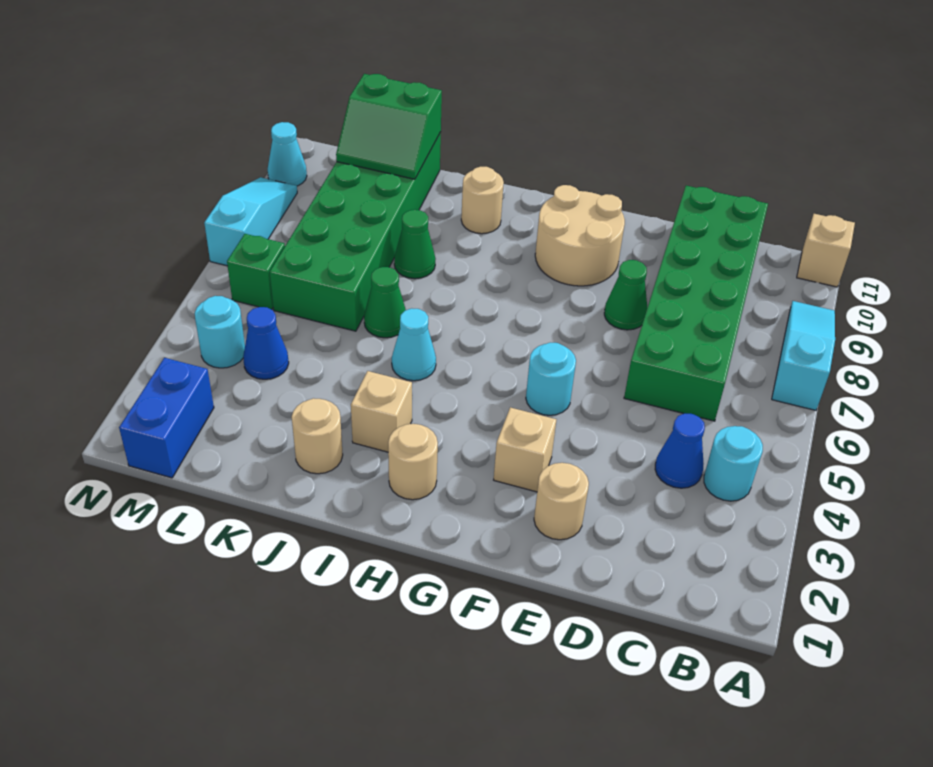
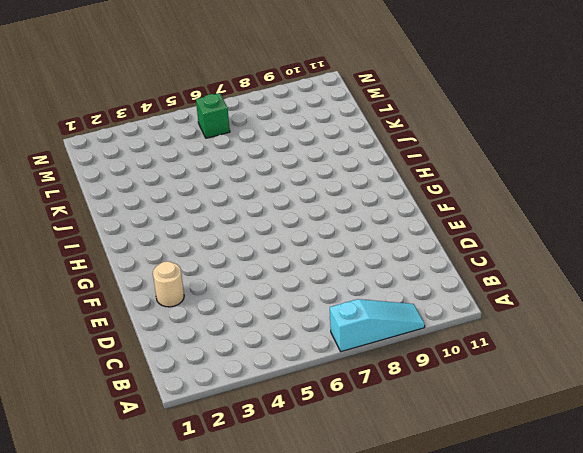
none -> tan 1x1 brick [797,214,855,287]
none -> cyan 1x1 round brick [704,426,763,501]
none -> blue 1x1 cone [655,413,705,488]

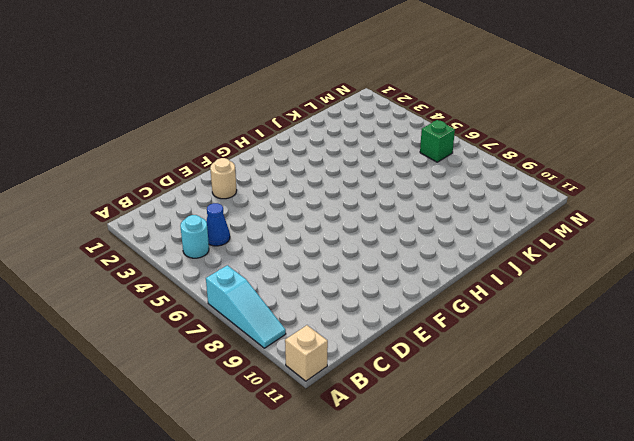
none -> green 2x6 brick [624,186,768,421]
none -> green 1x1 cone [604,260,647,330]
none -> tan 1x1 brick [494,407,556,492]

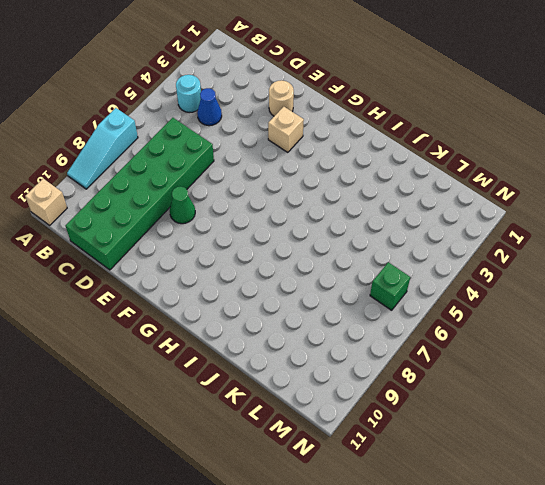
none -> cyan 1x1 round brick [526,343,576,415]
none -> tan 2x2 round brick [535,185,625,286]
none -> tan 1x1 round brick [388,424,438,500]

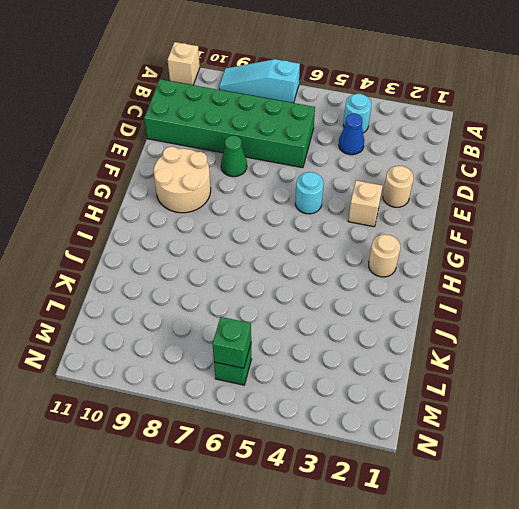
green 1x1 brick [212,317,251,368] -> none
none -> tan 1x1 brick [351,371,412,452]
none -> cyan 1x1 cone [392,308,436,381]
none -> tan 1x1 round brick [461,167,504,234]

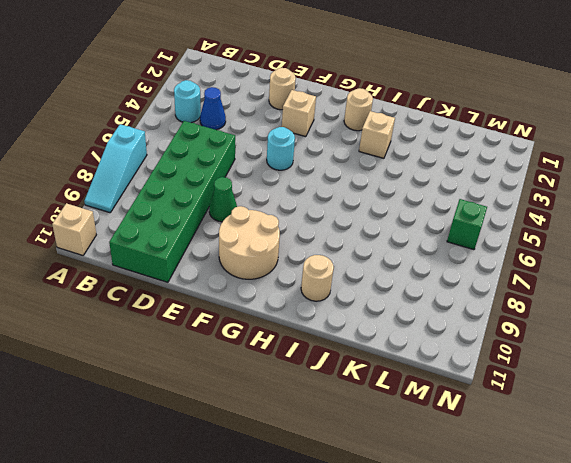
none -> cyan 1x1 cone [392,308,436,381]
none -> tan 1x1 round brick [292,398,343,474]
none -> green 1x1 cone [364,267,406,338]

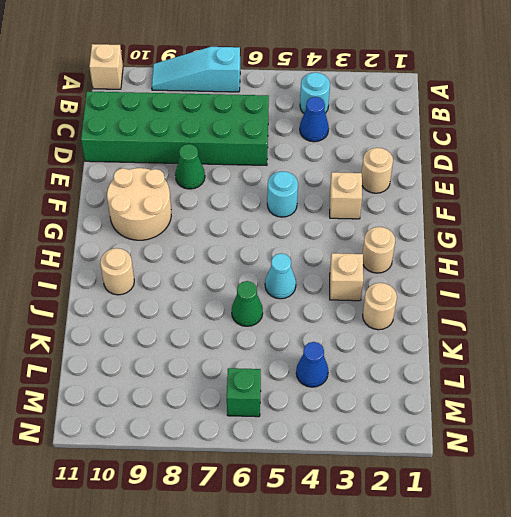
none -> green 1x1 cone [394,210,436,279]
none -> green 2x6 brick [270,132,441,331]
none -> blue 1x2 brick [119,358,214,478]

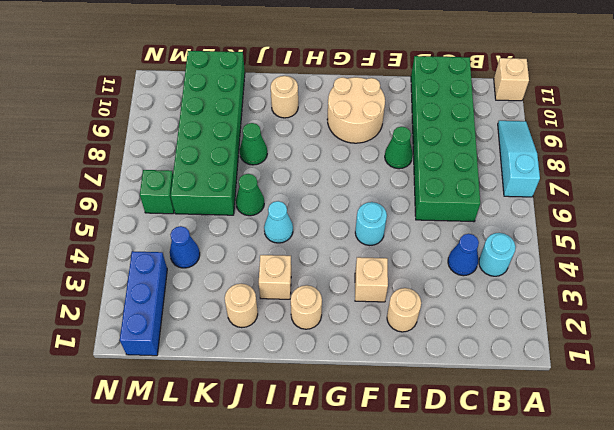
blue 1x3 brick [120,251,167,356] -> blue 1x2 brick [119,358,214,478]
none -> cyan 1x1 round brick [195,296,245,368]
none -> cyan 1x3 slope [204,177,297,266]
none -> cyan 1x1 cone [268,122,307,186]

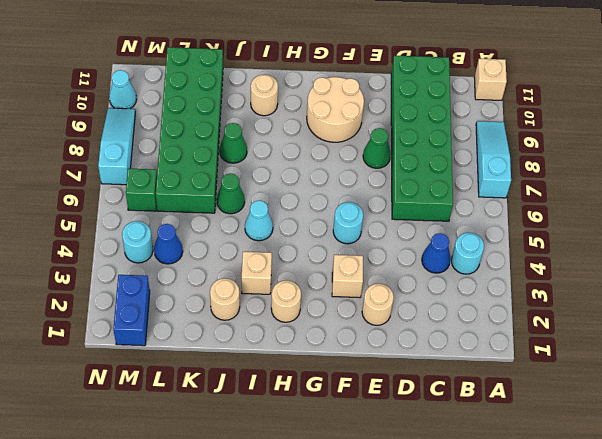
none -> green 2x2 slope [336,74,442,179]

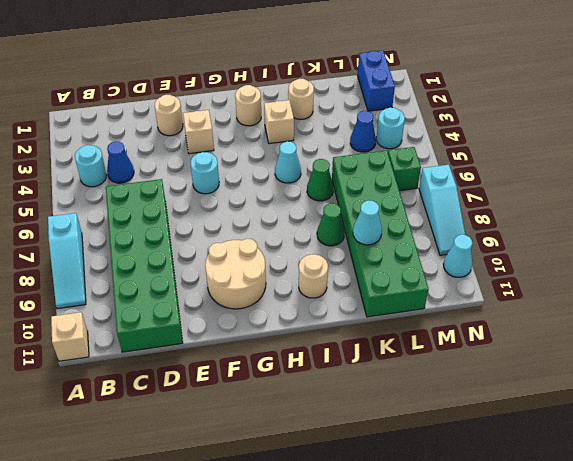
cyan 1x1 cone [353,200,382,245] -> none
none -> green 1x1 cone [604,260,647,330]
none -> green 2x2 slope [336,74,442,179]

